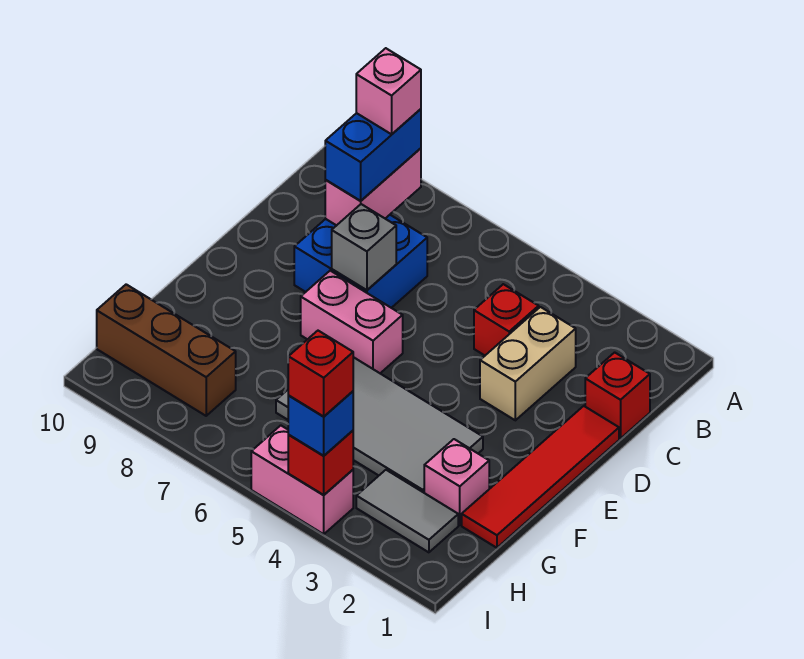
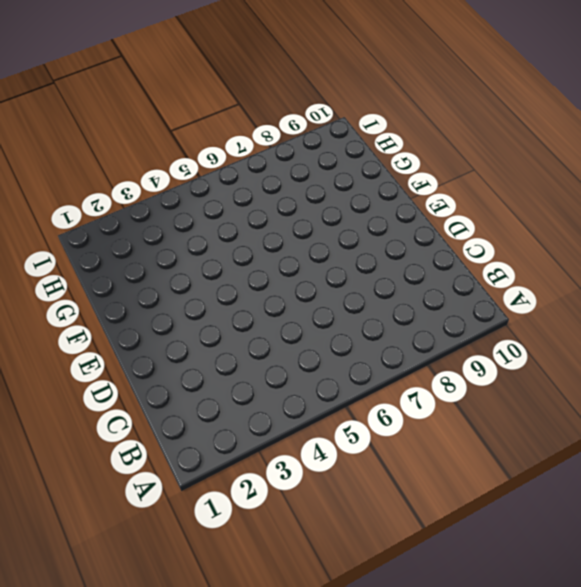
none -> red 1x1 brick [585,352,650,439]
none -> tan 1x2 brick [480,307,576,420]
none -> red 1x1 brick [474,284,539,355]

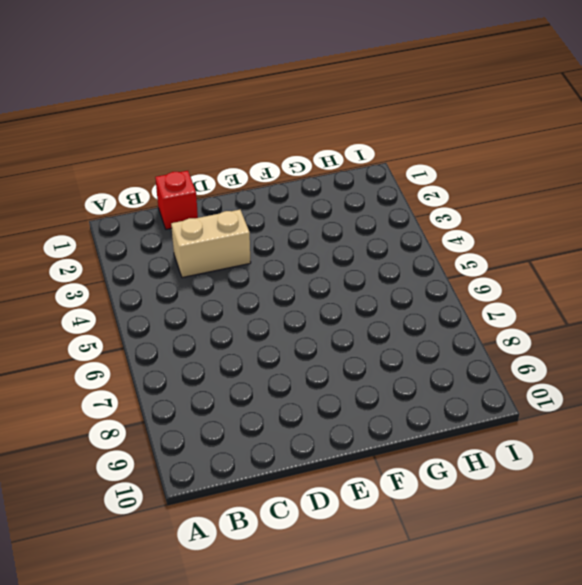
none -> red 1x1 brick [474,284,539,355]
none -> blue 2x2 brick [294,215,427,308]
none -> red 1x4 tile [462,406,619,548]

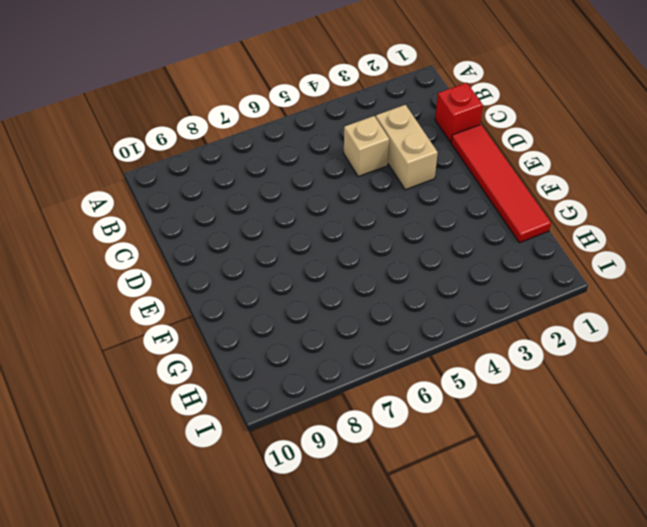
tan 1x1 brick [344,116,389,177] -> red 1x1 brick [474,284,539,355]
none -> blue 2x2 brick [294,215,427,308]
none -> pink 1x2 brick [301,271,403,373]
none -> grey 2x4 tile [276,357,483,493]

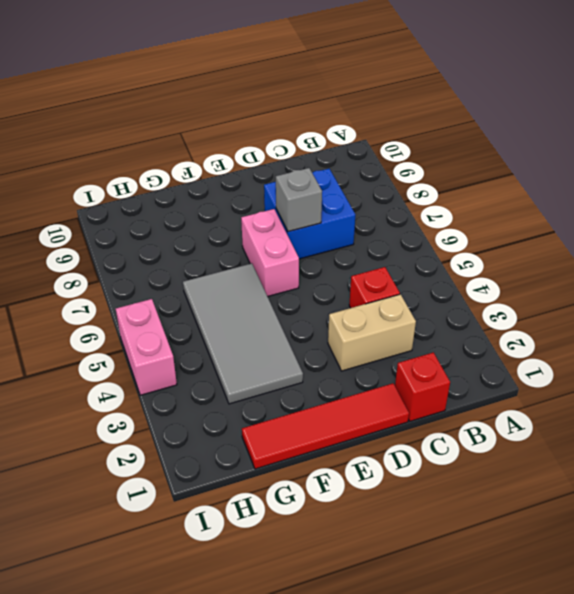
none -> pink 1x1 brick [424,439,489,525]
none -> grey 1x2 tile [356,470,458,552]
none -> brown 1x3 brick [97,284,236,416]

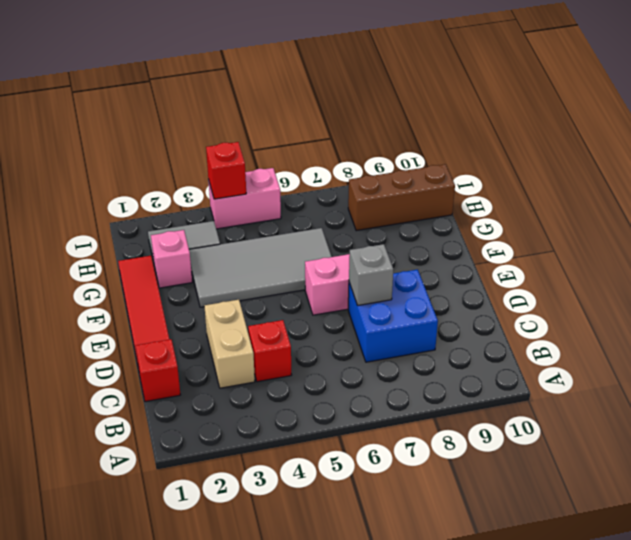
none -> pink 1x2 brick [325,148,421,225]
none -> blue 1x2 brick [325,109,421,201]
none -> blue 1x1 brick [288,391,353,456]

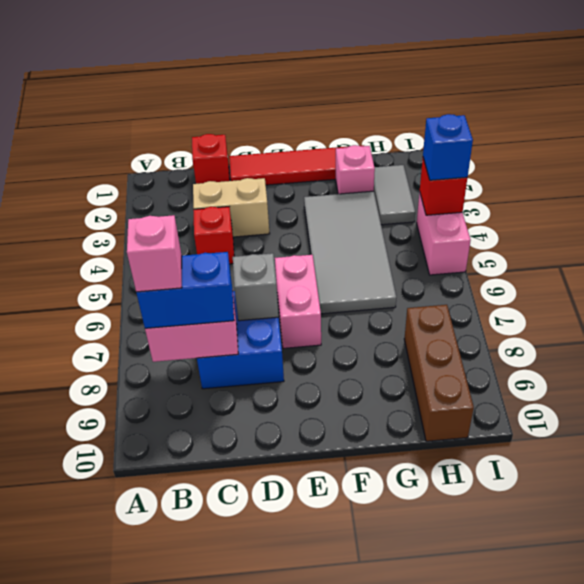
none -> red 1x1 brick [288,331,353,417]

